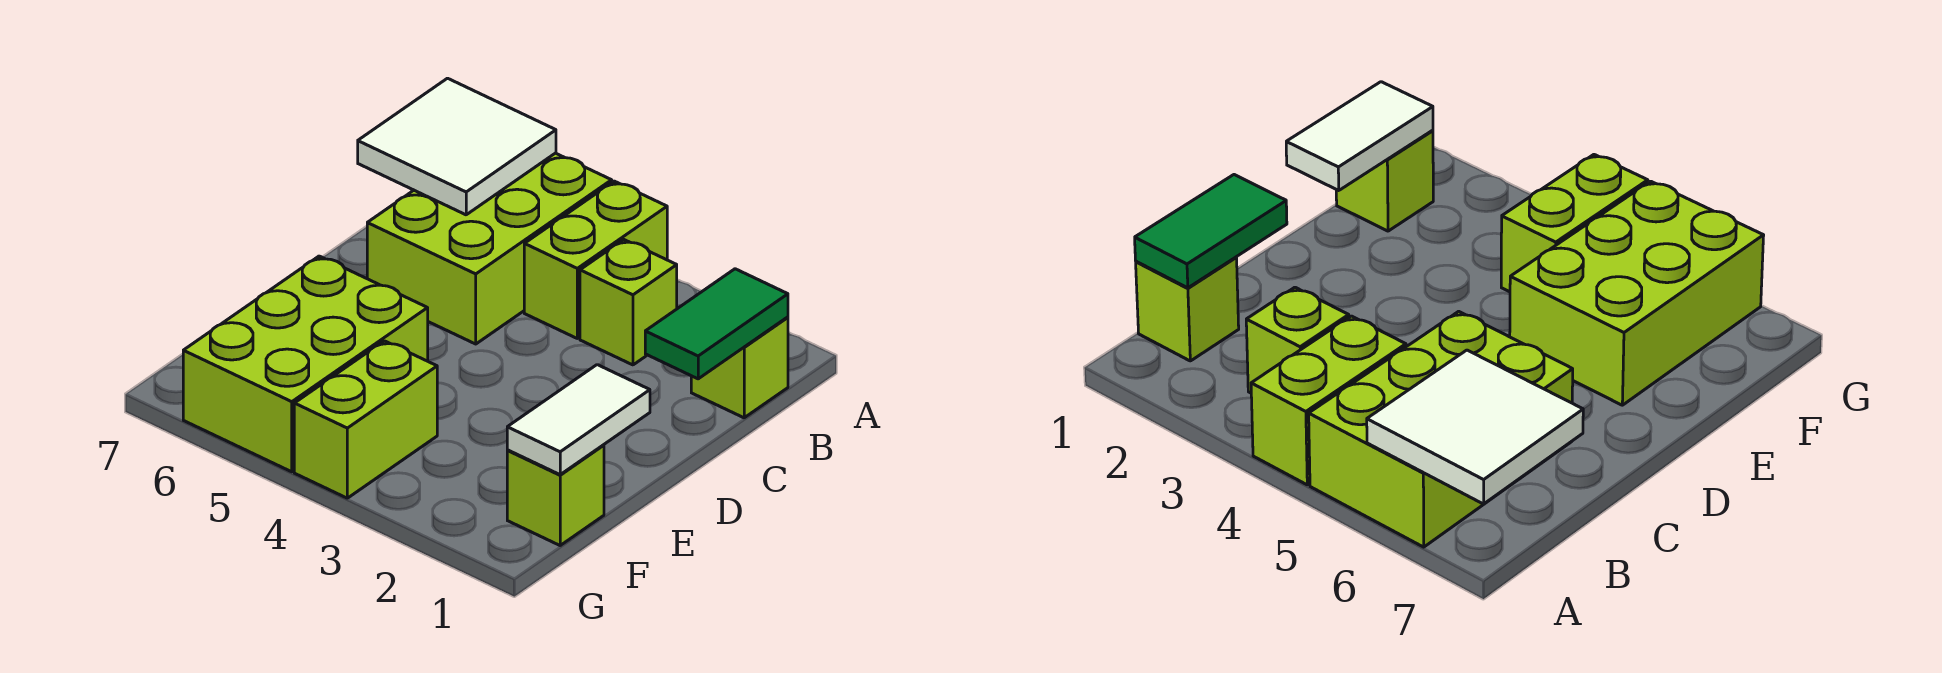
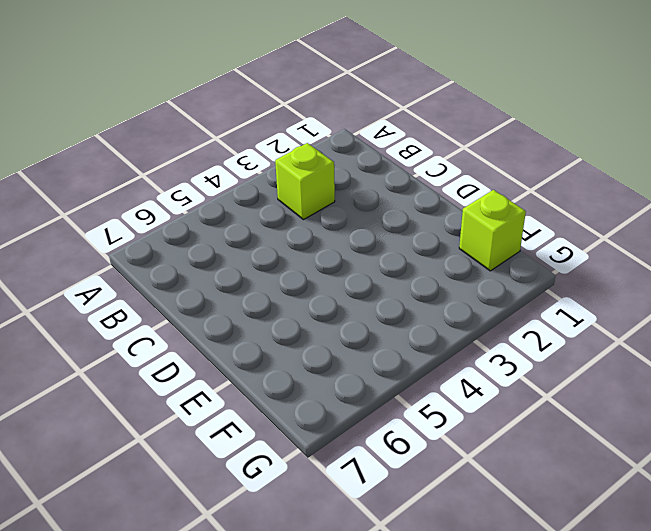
none -> lime 1x2 brick [524,181,667,338]
none -> lime 2x3 brick [367,153,612,344]

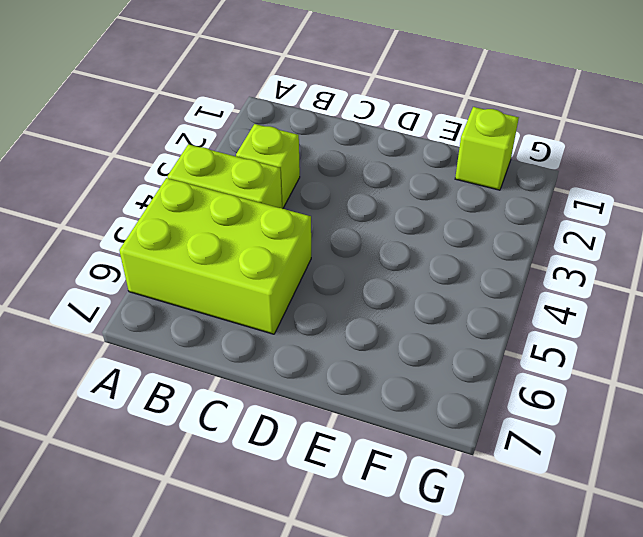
none -> lime 1x1 brick [691,317,788,418]
none -> lime 2x3 brick [183,256,428,472]

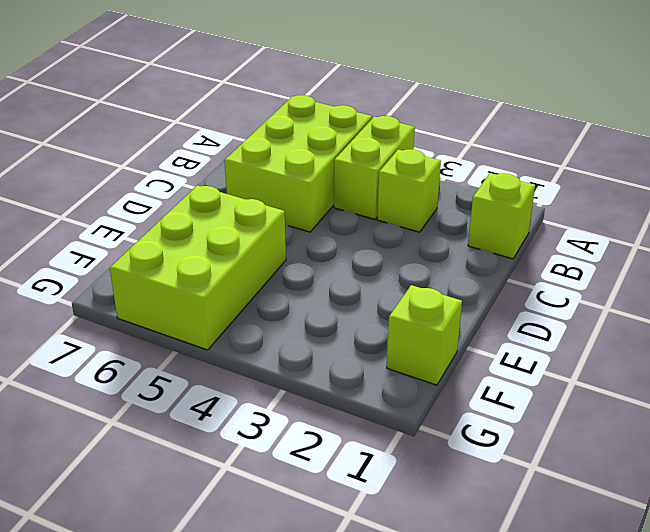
none -> lime 1x2 brick [294,341,437,498]
none -> white 2x2 tile [358,78,556,215]

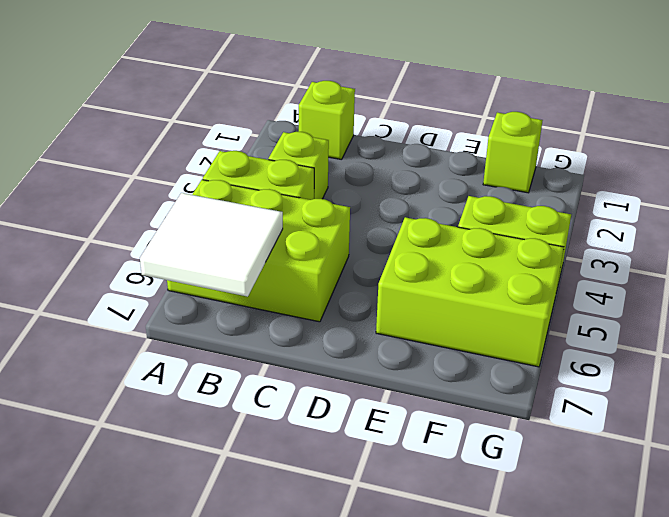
none -> green 1x2 tile [645,269,788,379]
none -> white 1x2 tile [507,365,650,475]

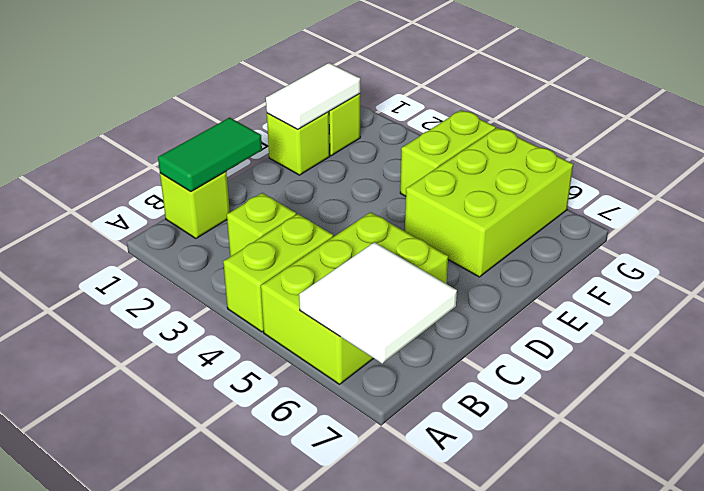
lime 1x1 brick [267,112,330,175] -> none

